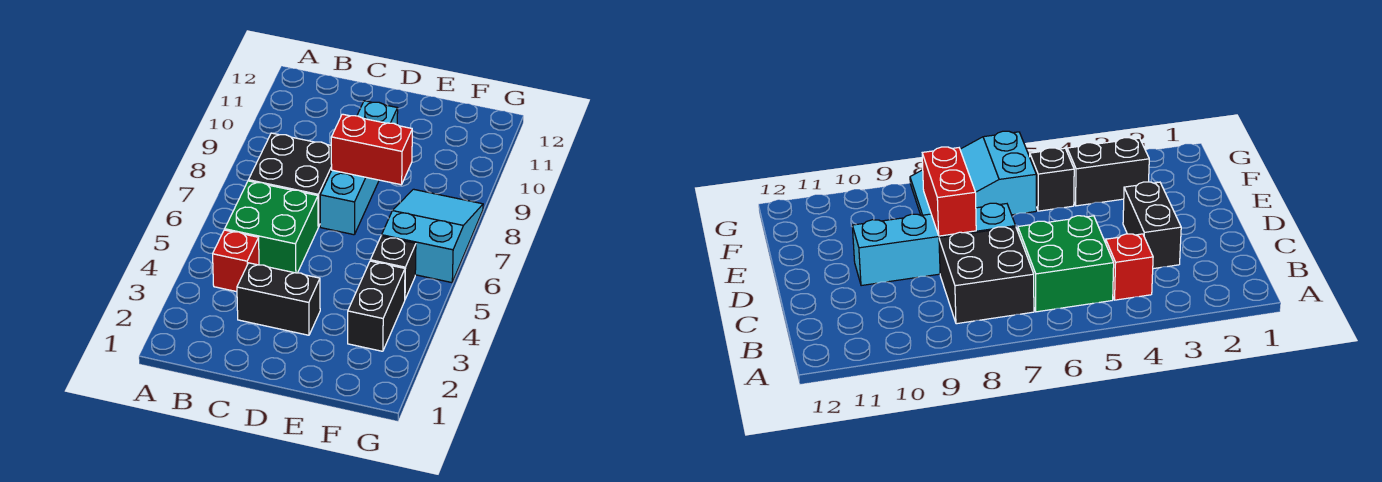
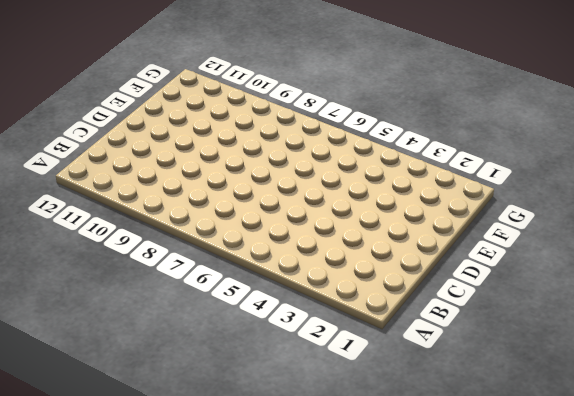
none -> red 1x1 brick [213,230,259,292]
none -> green 2x2 brick [225,181,318,273]

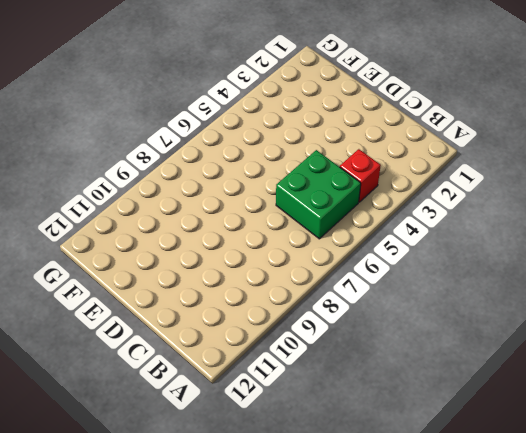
none -> black 2x2 brick [248,133,332,227]
none -> black 1x2 brick [237,263,320,335]

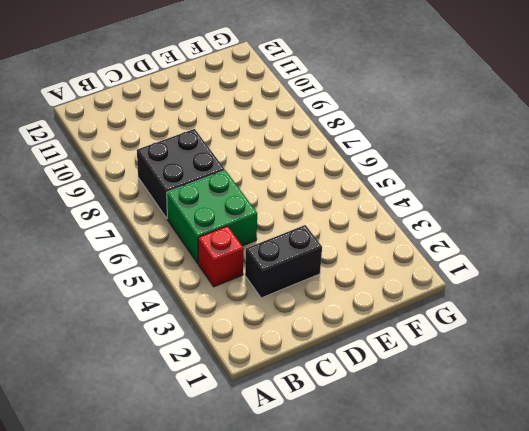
none -> cyan 1x4 brick [320,101,398,235]
none -> black 1x2 brick [348,261,405,351]

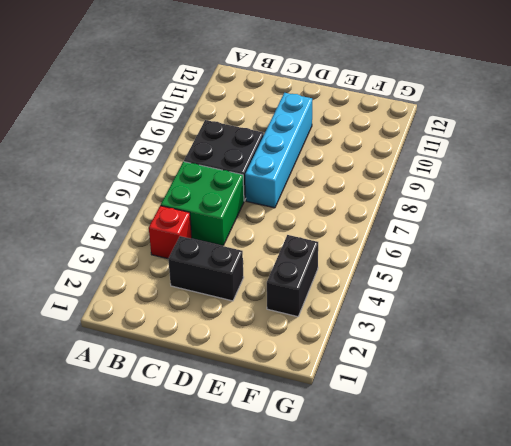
none -> black 1x1 brick [370,236,416,299]
none -> cyan 2x3 slope [382,189,483,283]

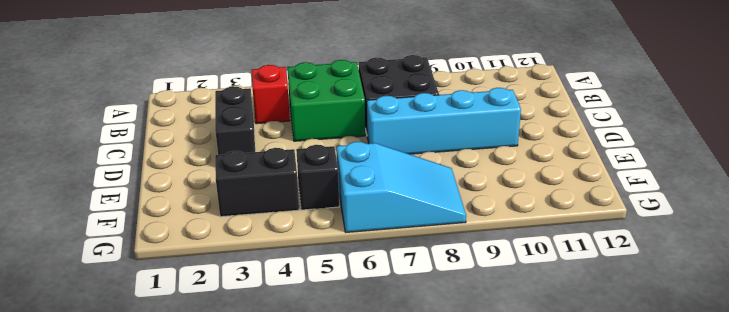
none -> red 1x2 brick [331,114,412,185]

